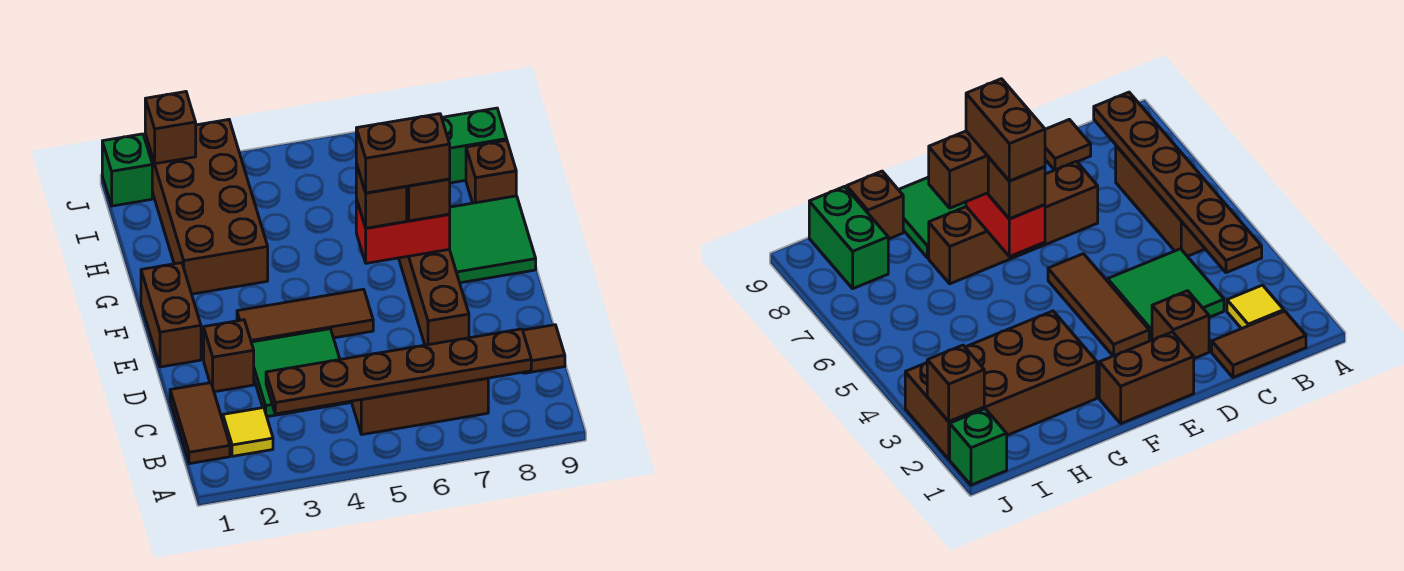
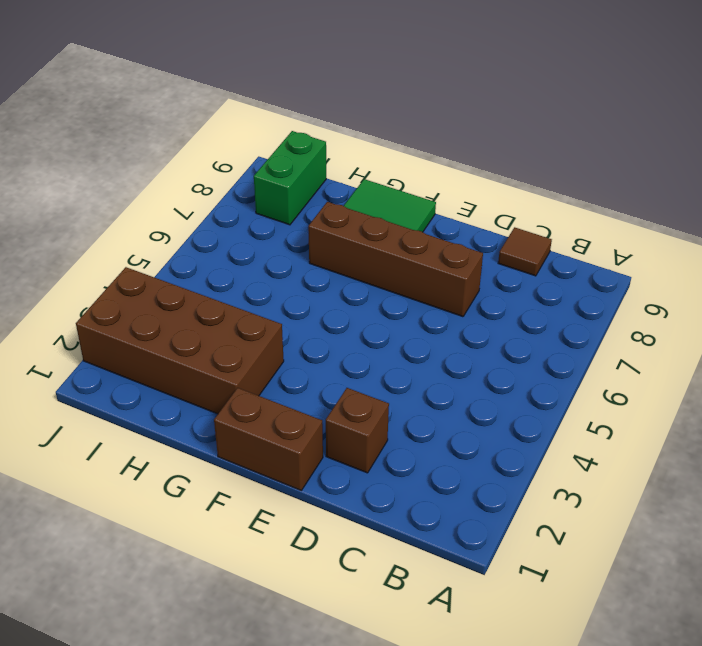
none -> brown 1x2 tile [170,383,230,464]
none -> yellow 1x1 tile [223,408,273,456]
none -> brown 1x3 brick [352,378,488,435]

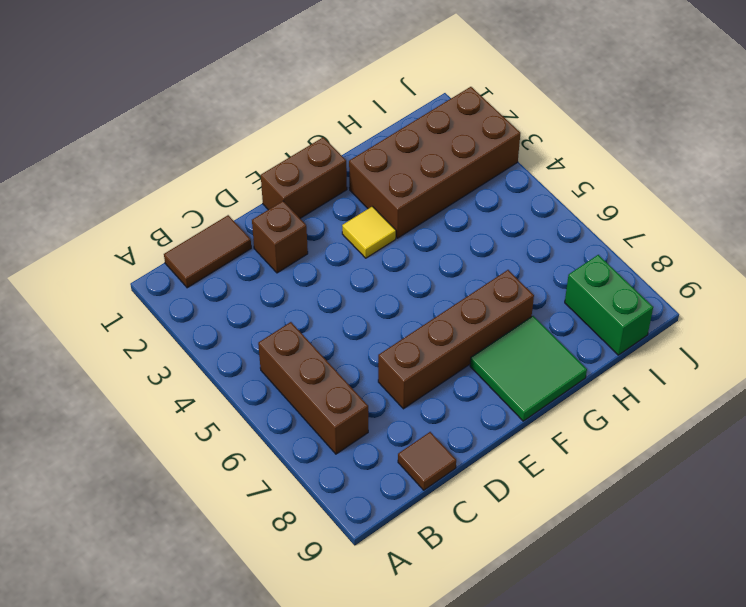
yellow 1x1 tile [342,206,396,258] -> yellow 1x1 tile moved to [223,408,273,456]
none -> green 2x2 tile [251,329,350,417]
none -> brown 1x3 tile [237,289,373,342]
none -> brown 1x1 brick [466,140,516,203]

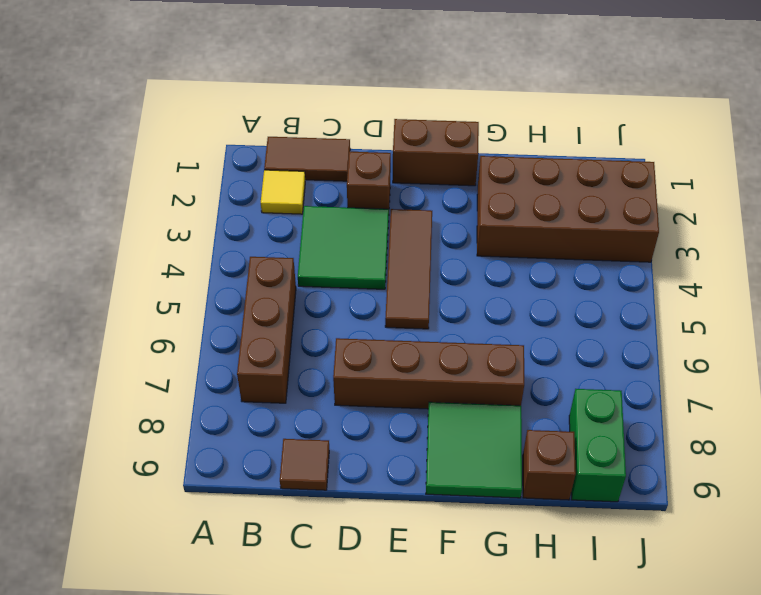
none -> green 1x1 brick [102,134,152,206]
none -> brown 1x6 plate [266,329,531,414]
none -> red 1x2 brick [356,199,450,263]

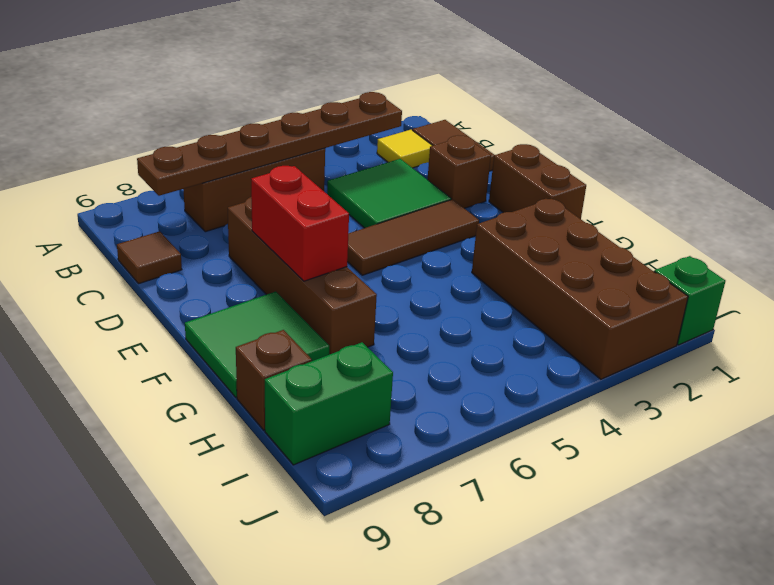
red 1x2 brick [251,166,349,281] -> red 1x2 brick turned to [356,199,450,263]
none -> brown 1x1 brick [145,92,196,164]
none -> brown 1x1 brick [356,164,407,228]
none -> brown 1x2 brick [407,179,450,221]

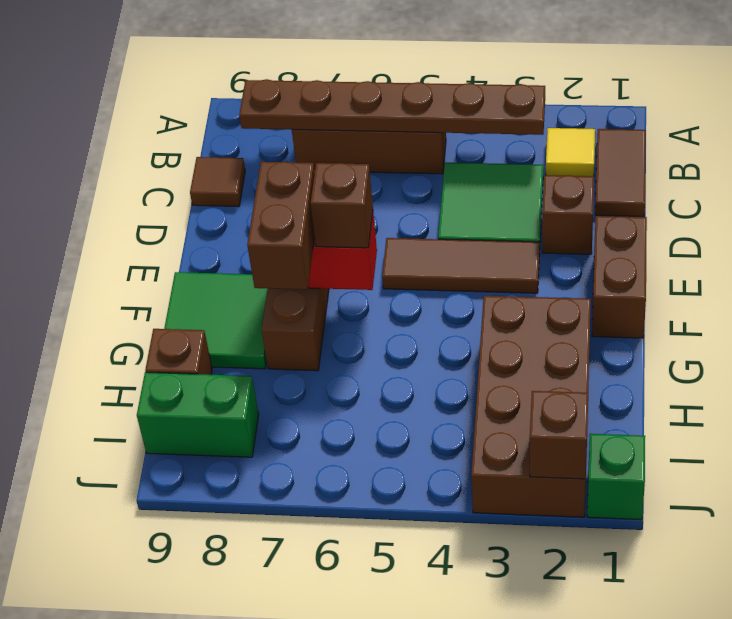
none -> brown 1x2 brick [356,114,450,193]

